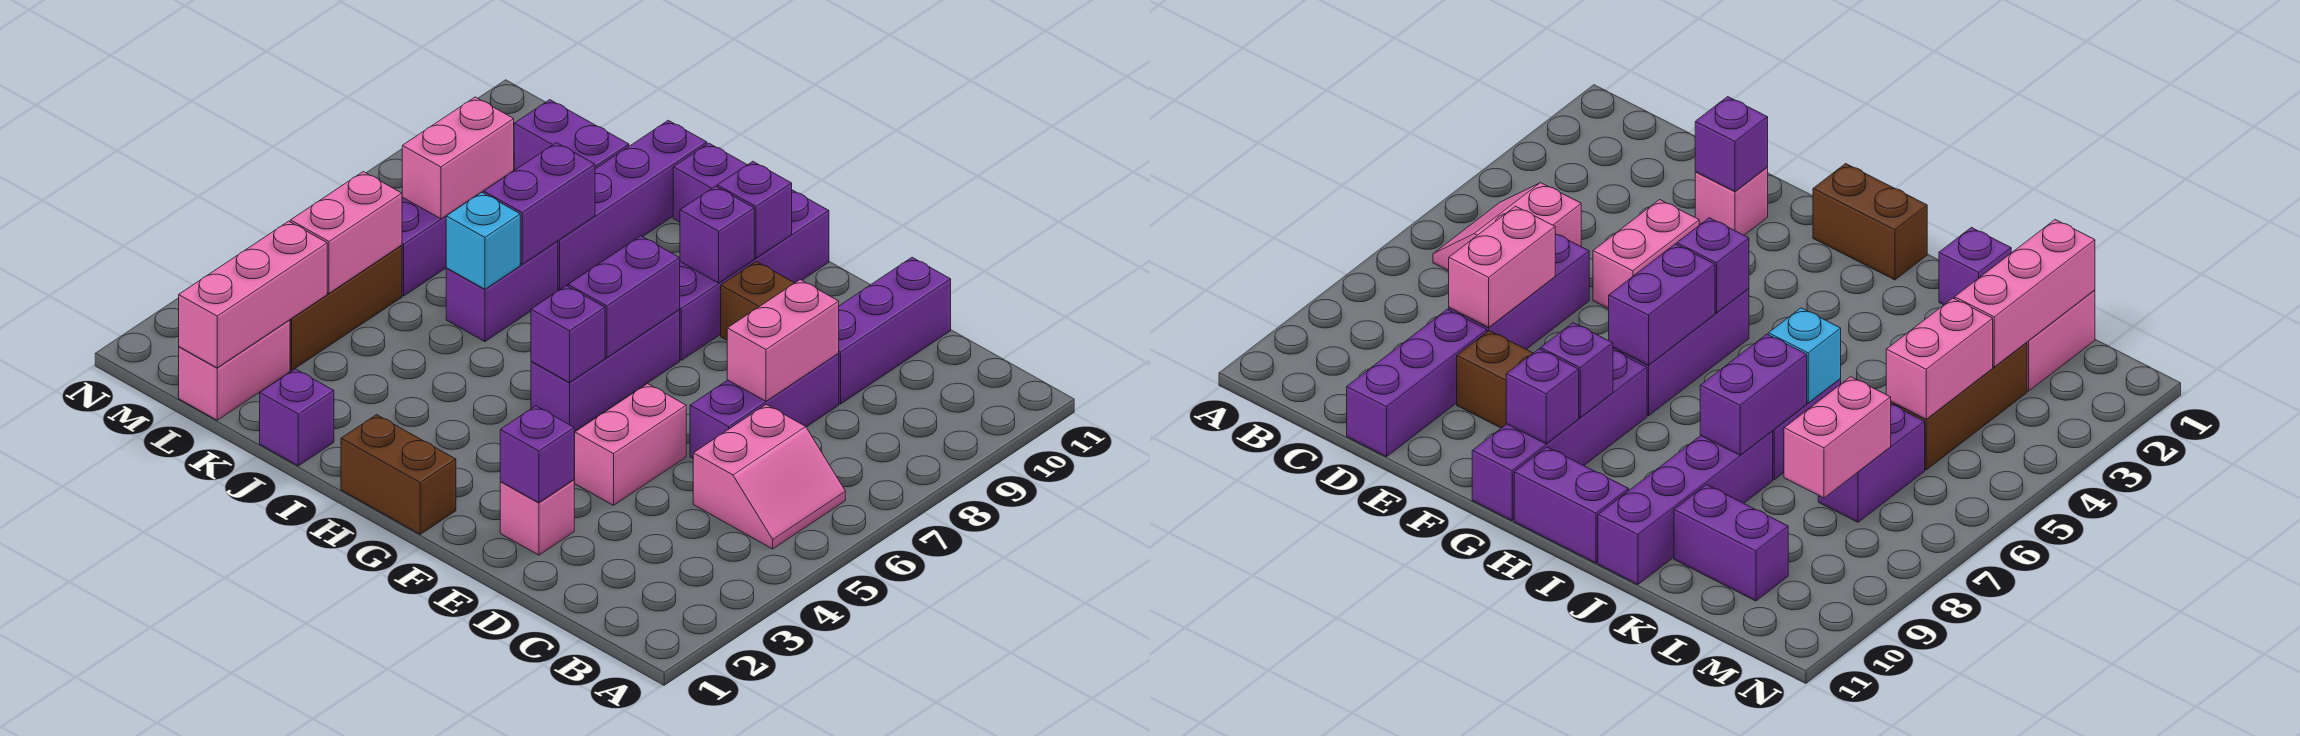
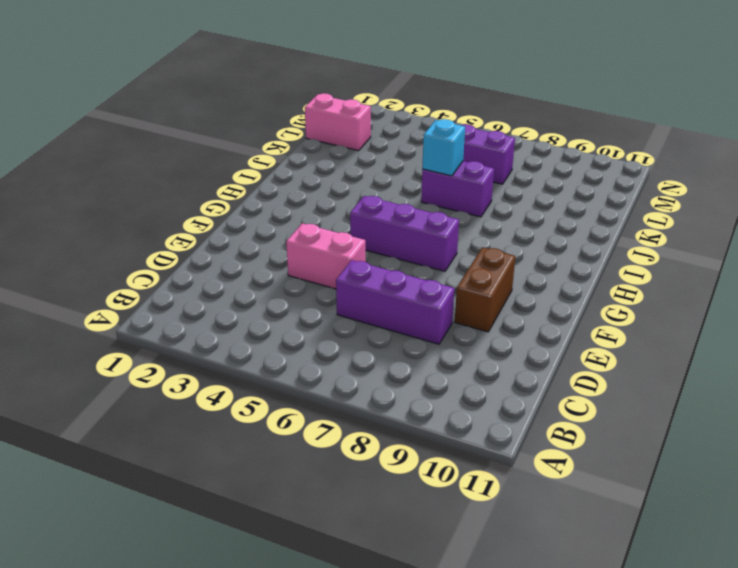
none -> pink 2x2 slope [693,404,845,549]
none -> purple 1x3 brick [839,257,951,404]
none -> pink 1x1 brick [500,480,574,555]

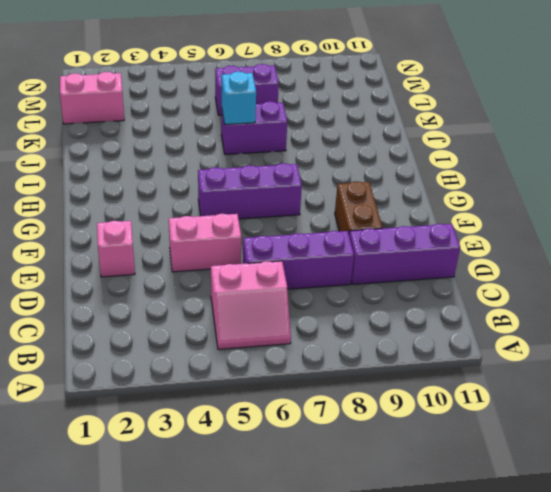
none -> brown 1x2 brick [341,415,456,534]
none -> purple 1x4 brick [679,190,829,360]
none -> purple 1x2 brick [673,143,747,222]

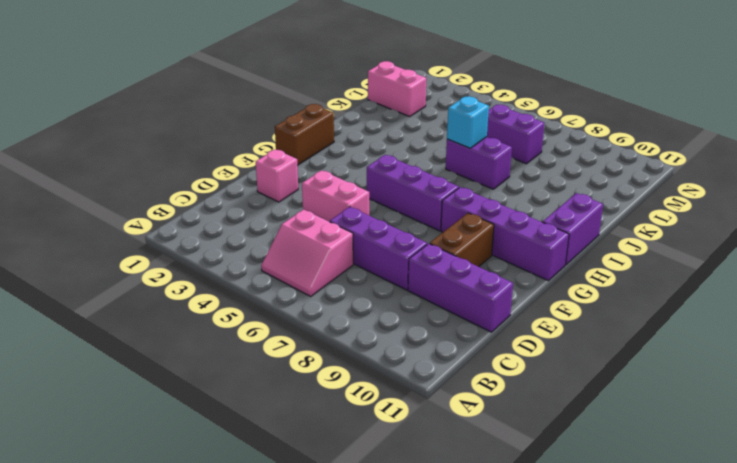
none -> purple 1x1 brick [260,369,334,466]
none -> purple 1x4 brick [557,120,707,291]
none -> purple 1x2 brick [514,100,629,170]

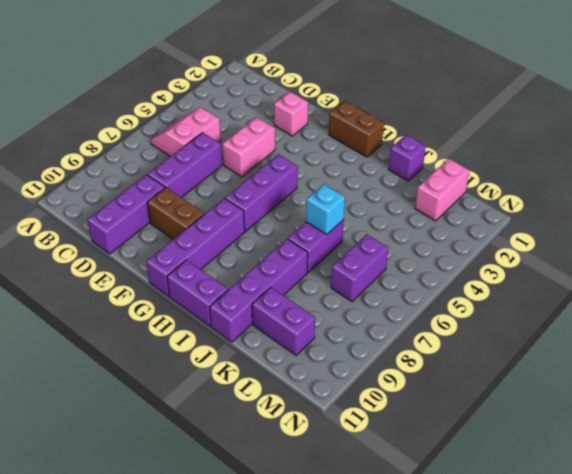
none -> brown 1x3 brick [290,245,402,370]
none -> pink 1x2 brick [727,280,839,401]
none -> purple 1x1 brick [500,406,574,503]

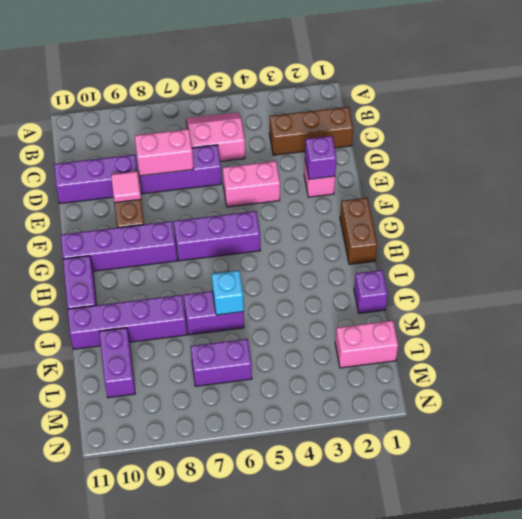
brown 1x3 brick [269,107,353,155] -> brown 1x3 brick moved to [290,245,402,370]
pink 1x1 tile [111,171,141,203] -> none
none -> purple 1x1 brick [531,286,605,383]
none -> purple 1x2 brick [568,236,680,358]
none -> purple 1x1 brick [680,186,754,283]

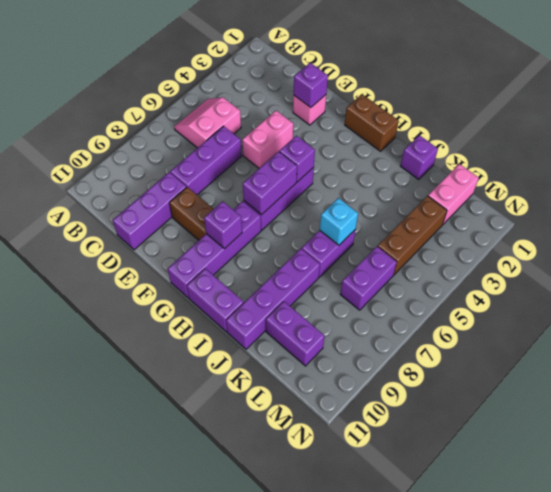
none -> pink 1x2 brick [727,280,839,401]
none -> purple 1x1 brick [717,161,792,258]
none -> purple 1x2 brick [484,143,595,264]

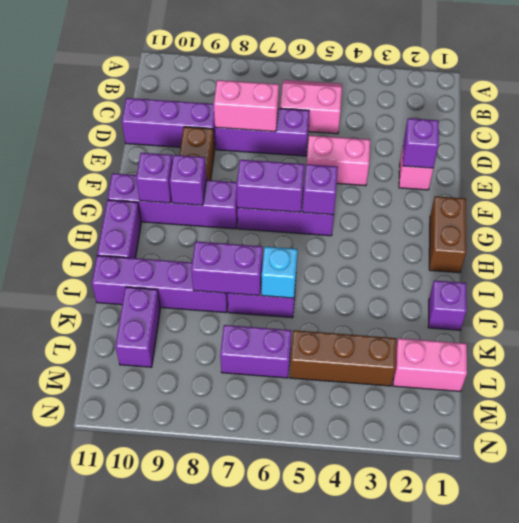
none -> pink 1x3 brick [179,221,327,368]
none -> pink 1x2 brick [290,172,402,293]
none -> pink 1x2 brick [402,97,514,219]

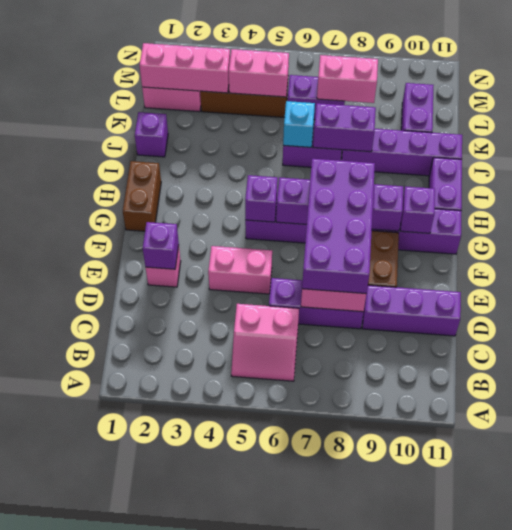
purple 2x4 brick [302,159,375,294] -> none

